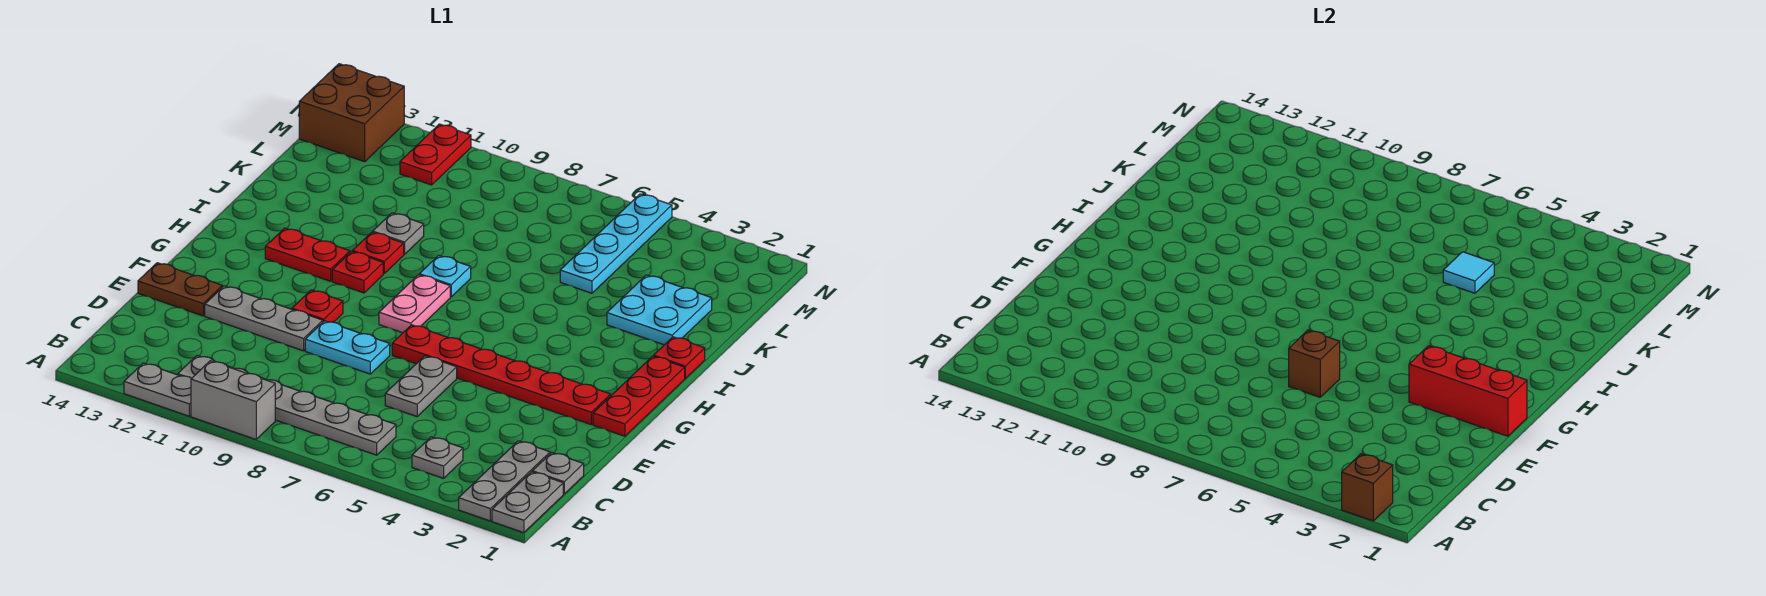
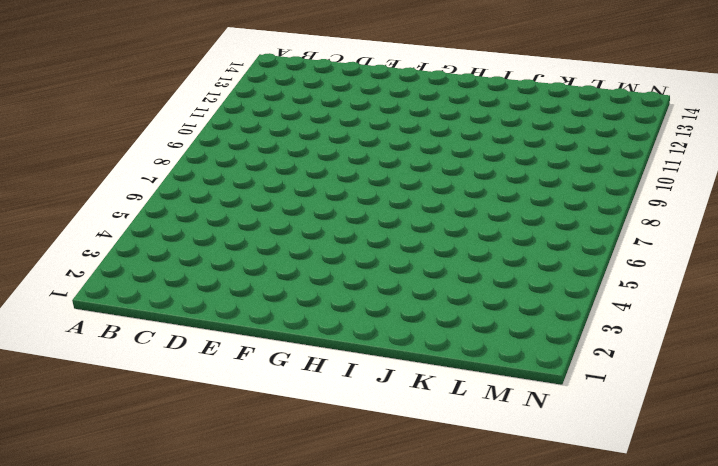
none -> grey 1x2 plate [492,472,563,533]
none -> grey 1x3 plate [459,441,550,521]
none -> grey 1x2 brick [191,361,275,439]

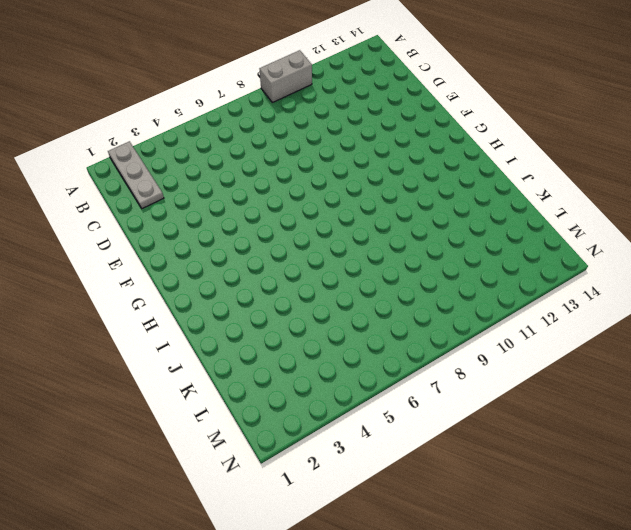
none -> grey 1x2 plate [492,472,563,533]
none -> grey 1x2 plate [124,363,191,416]
none -> grey 1x1 plate [412,437,463,478]

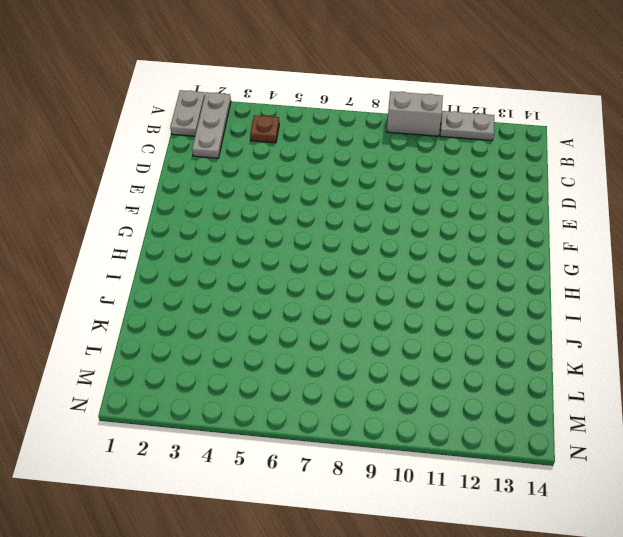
brown 1x1 plate [250,115,279,143] -> grey 1x1 plate [412,437,463,478]
none -> grey 1x6 plate [178,356,396,455]
none -> grey 1x1 plate [532,453,584,494]
none -> grey 1x2 plate [385,356,457,417]

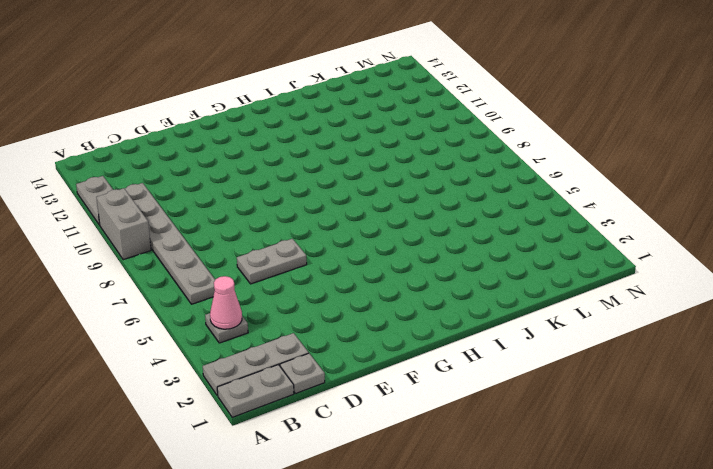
pink 1x1 cone [210,276,242,329] -> none
none -> cyan 1x2 plate [305,321,390,374]
none -> grey 1x3 plate [205,286,323,351]
none -> brown 1x2 plate [138,263,222,316]

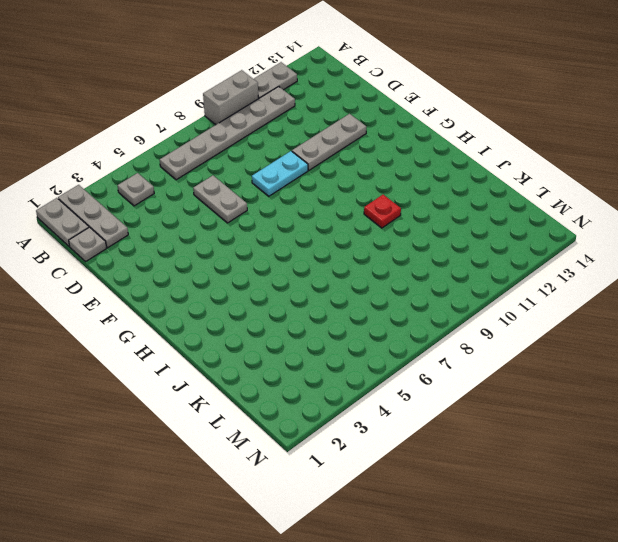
none -> brown 1x2 plate [138,263,222,316]
none -> red 1x3 plate [593,356,685,436]
none -> red 1x6 plate [392,325,611,424]

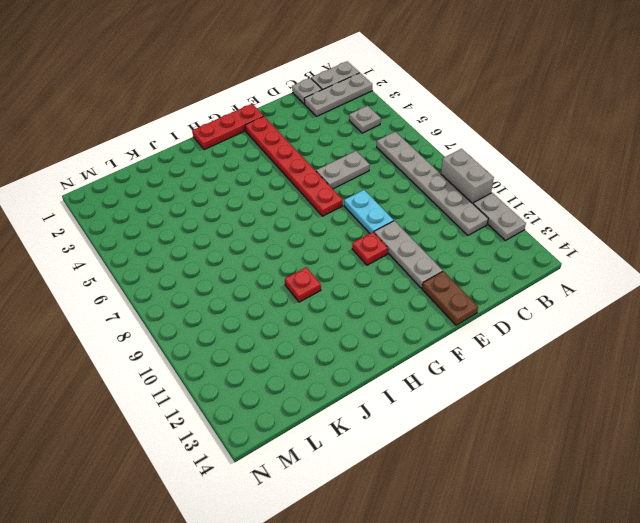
none -> pink 1x2 plate [379,275,450,333]
none -> red 1x1 plate [332,251,383,293]
none -> red 1x2 plate [265,228,350,281]

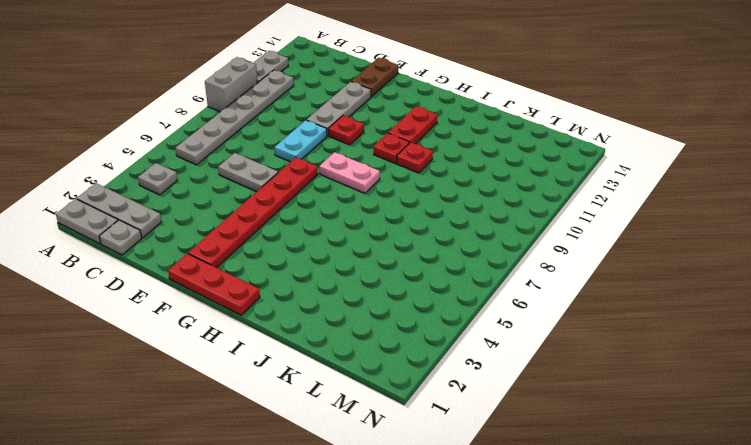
none -> red 1x1 plate [654,337,705,378]
none -> cyan 1x1 plate [419,255,471,297]
none -> cyan 2x2 plate [607,275,712,345]

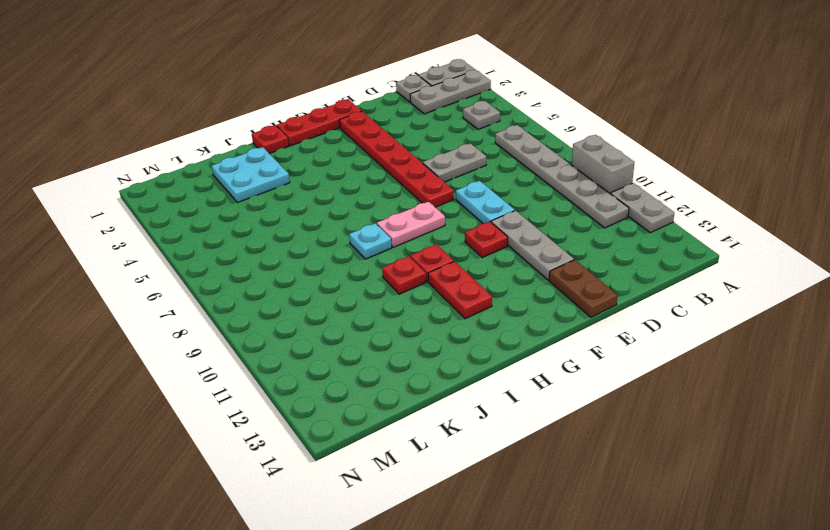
none -> grey 1x1 plate [373,213,424,254]
none -> cyan 1x4 plate [560,194,672,293]
none -> red 1x2 plate [400,124,471,185]

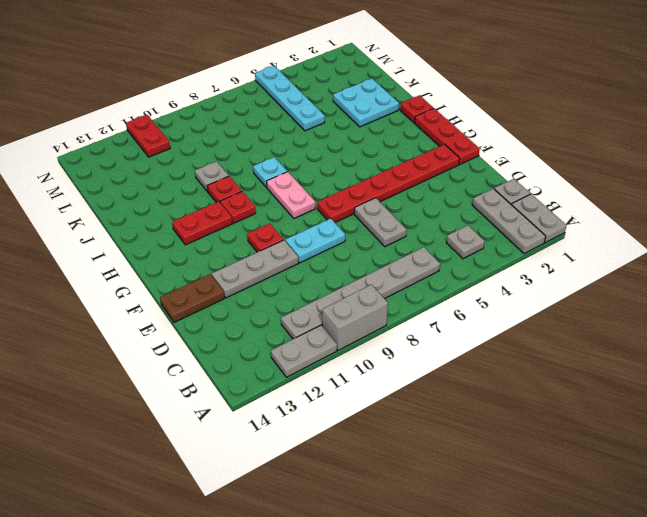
none -> brown 2x2 brick [299,64,404,162]
none -> brown 1x1 brick [1342,454,1393,521]
none -> brown 1x1 brick [1289,330,1340,397]

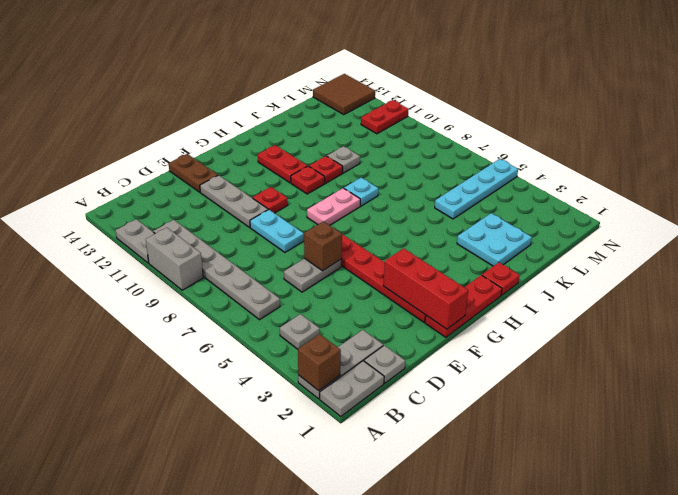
brown 2x2 tile [313,74,375,115] -> brown 2x2 brick [299,64,404,162]
none -> cyan 1x1 tile [1443,252,1494,293]

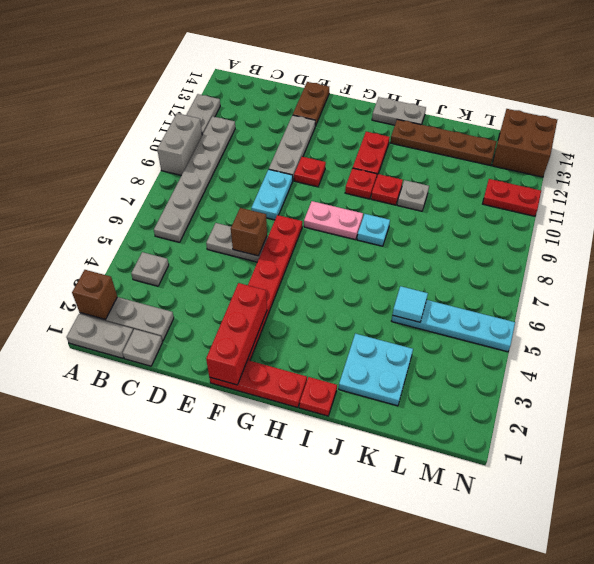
grey 1x2 plate [372,97,426,125] -> none
brown 1x4 plate [390,119,497,165] -> none

